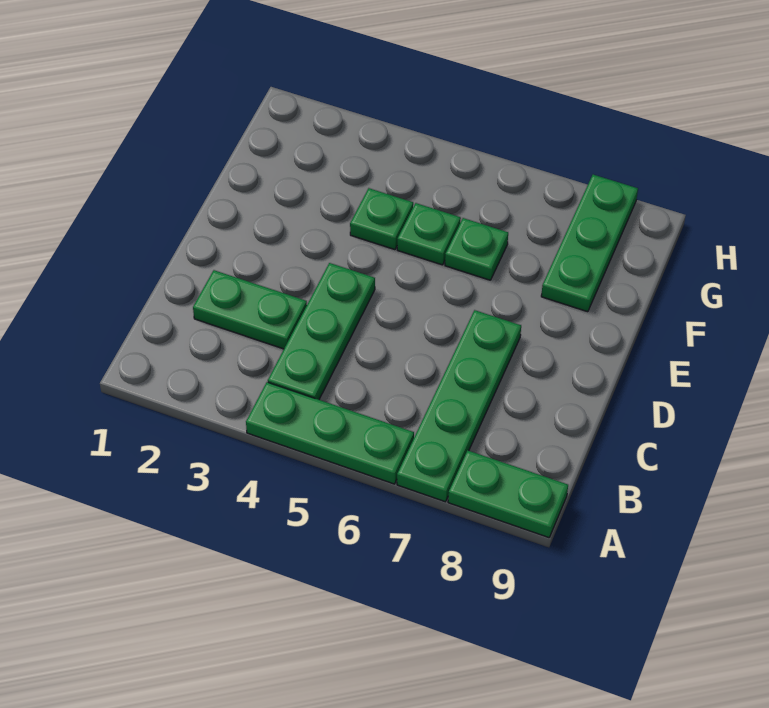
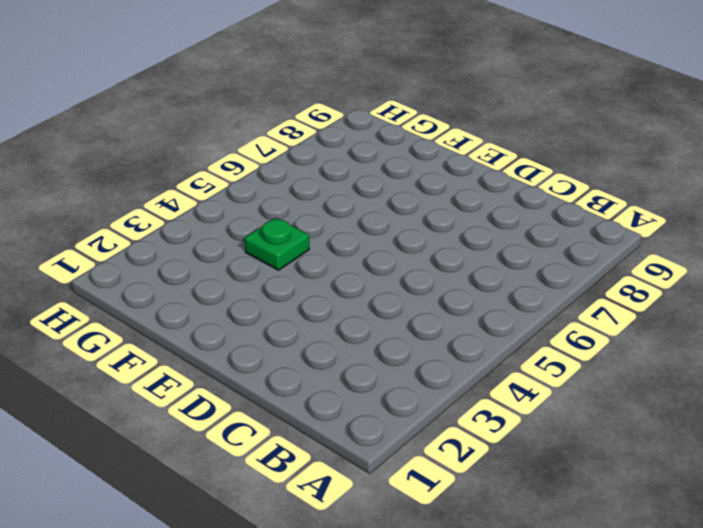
none -> green 1x3 plate [246,382,414,484]
none -> green 1x4 plate [397,310,521,502]

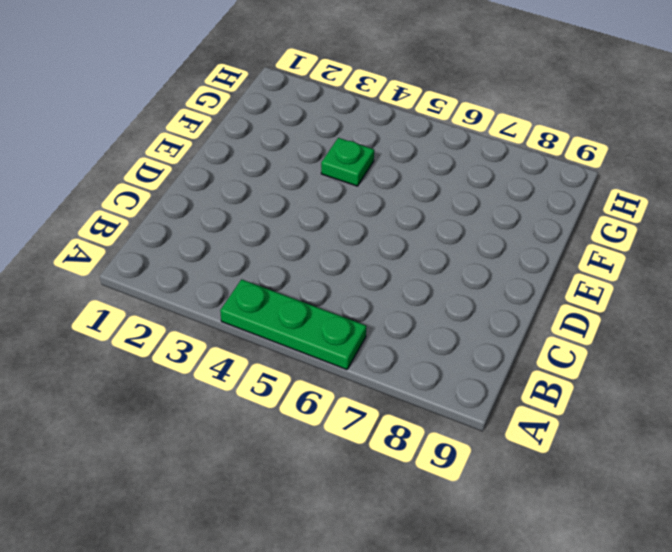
none -> green 1x4 plate [397,310,521,502]
none -> green 1x2 plate [448,450,568,538]

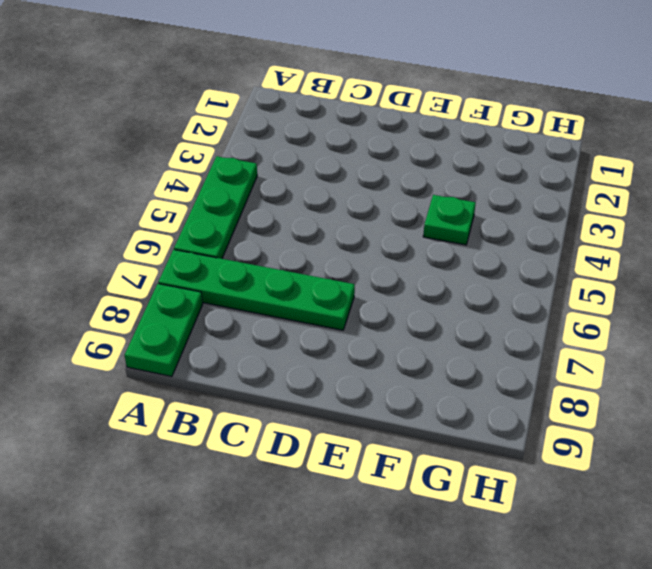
none -> green 1x3 plate [268,263,375,400]
none -> green 1x2 plate [193,270,307,349]

